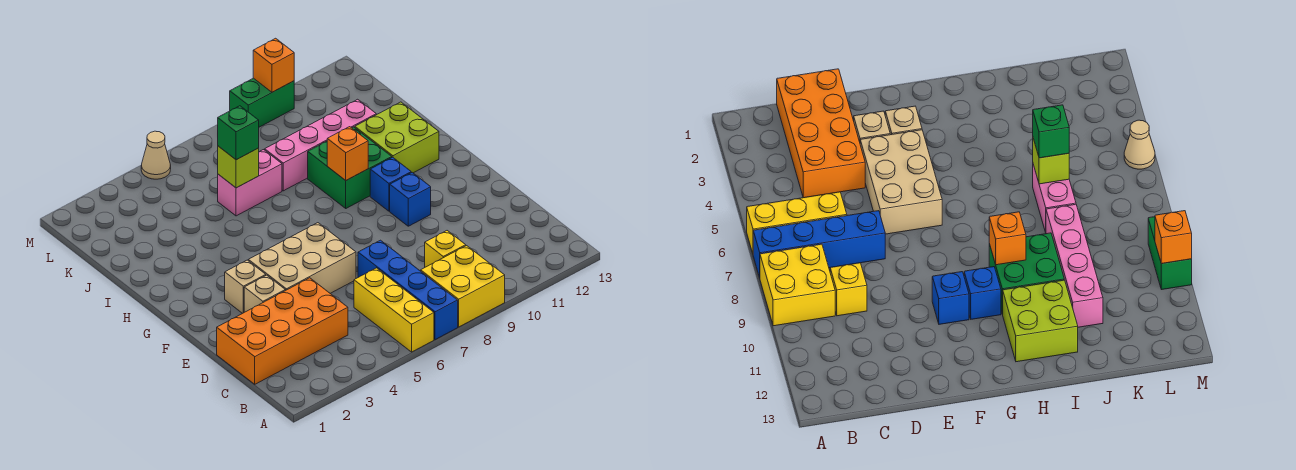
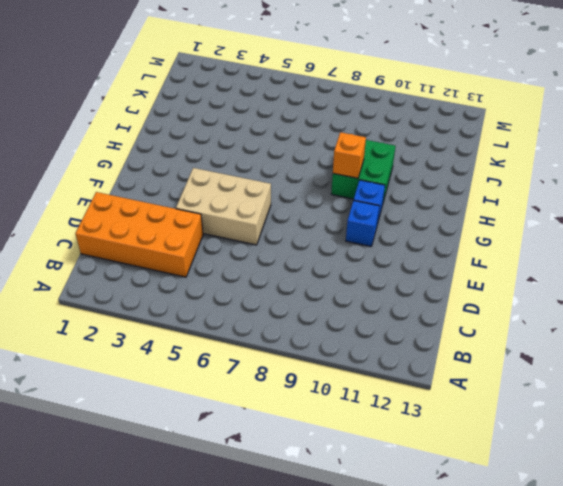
none -> yellow 1x3 brick [354,268,434,352]
none -> blue 1x4 brick [358,240,458,340]
none -> yellow 2x2 brick [421,246,505,327]

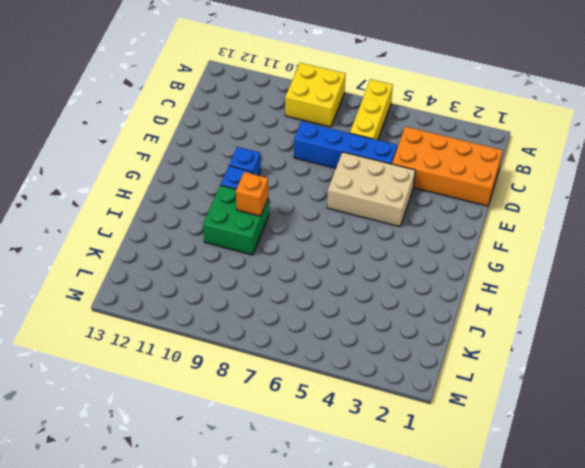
blue 1x4 brick [294,121,397,168] -> blue 1x4 brick turned to [358,240,458,340]
none -> yellow 1x1 brick [425,231,466,267]
none -> tan 1x1 brick [244,275,285,312]
none -> tan 1x1 brick [225,260,266,313]

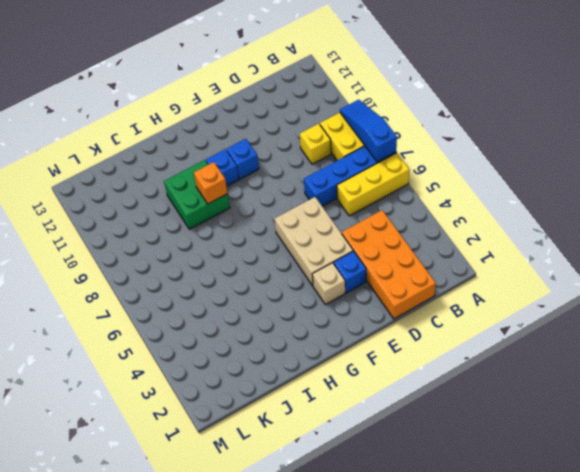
blue 1x3 slope [340,100,397,162] -> none
blue 1x1 brick [334,251,366,293] -> tan 1x1 brick [244,275,285,312]
none -> lime 2x2 brick [355,102,439,173]
none -> pink 1x2 brick [218,150,282,216]
none -> pink 1x4 brick [265,99,376,191]

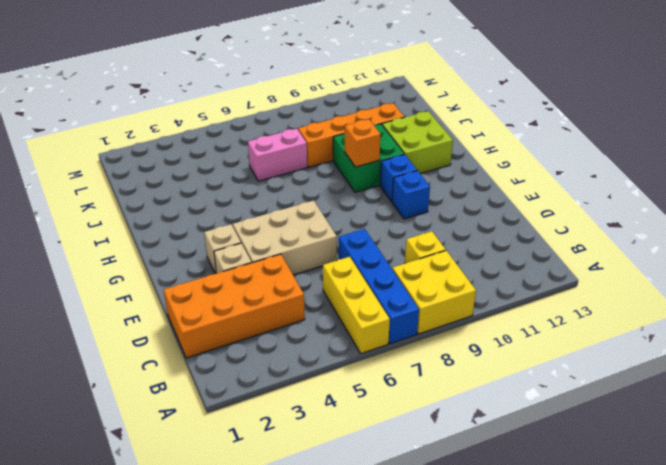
orange 1x4 brick [298,103,404,167] -> pink 1x4 brick [265,99,376,191]
none -> tan 1x1 cone [141,131,171,179]
none -> green 1x2 brick [230,78,294,127]
none -> lime 1x1 brick [218,146,259,188]

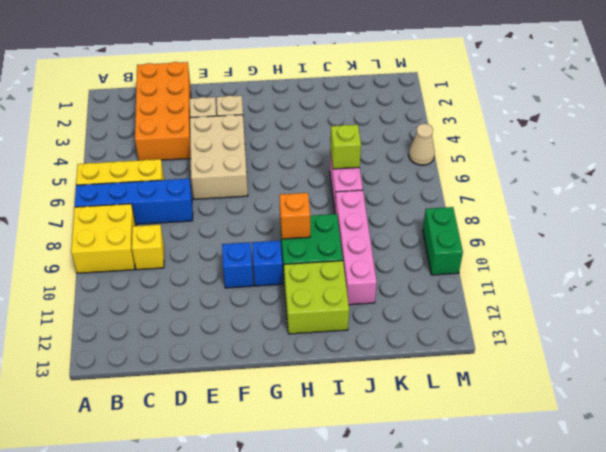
none -> orange 1x1 brick [253,38,294,92]
none -> green 1x1 brick [218,106,259,160]

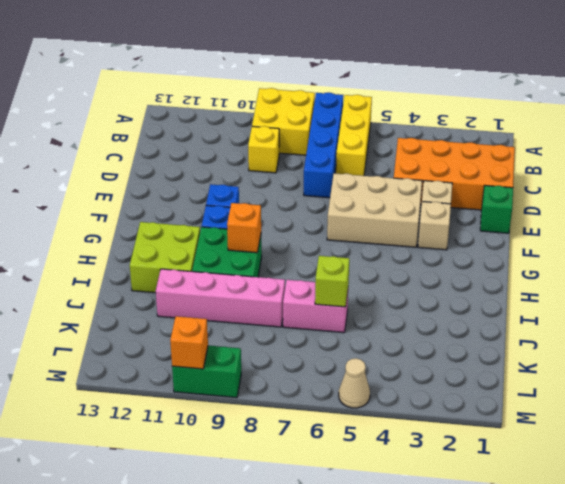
green 1x1 brick [480,186,513,233] -> green 1x1 brick moved to [218,106,259,160]

